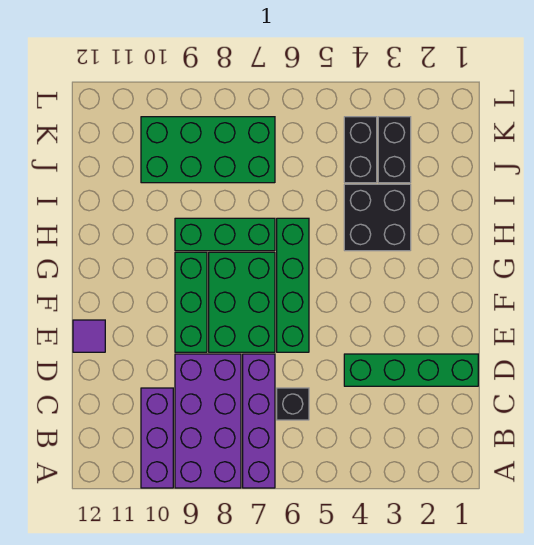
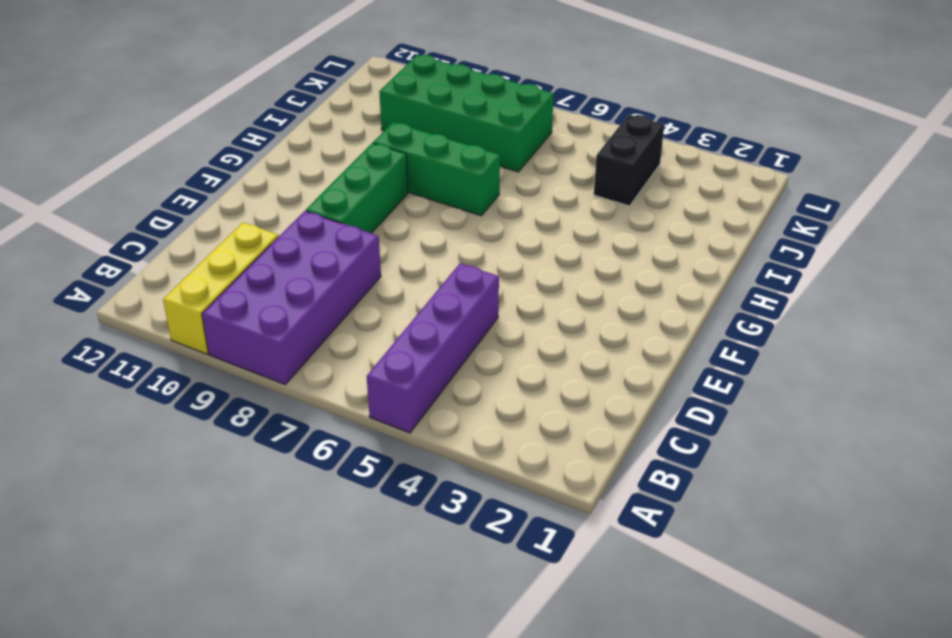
purple 1x4 brick [367,263,499,433] -> purple 1x4 brick moved to [243,354,275,488]
yellow 1x3 brick [163,223,279,354] -> purple 1x3 brick [141,388,173,488]
none -> black 1x1 brick [277,388,309,420]
none -> green 1x4 brick [344,354,478,386]
none -> green 1x4 brick [277,218,309,352]

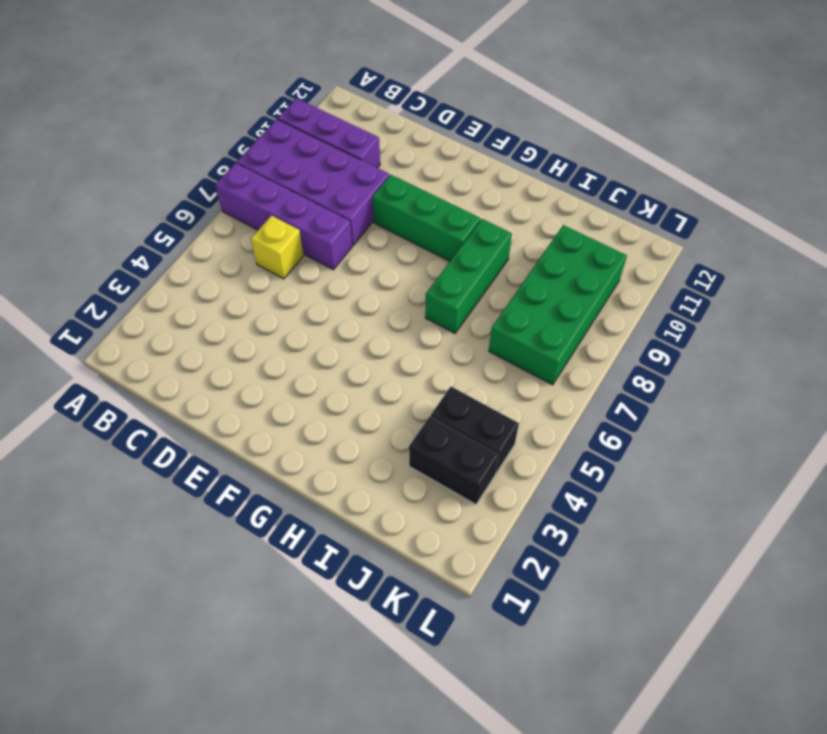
yellow 1x1 brick [251,216,304,279] -> black 1x1 brick [277,388,309,420]
none -> green 1x4 brick [344,354,478,386]
none -> green 1x4 brick [277,218,309,352]
none -> green 2x3 brick [209,252,275,352]

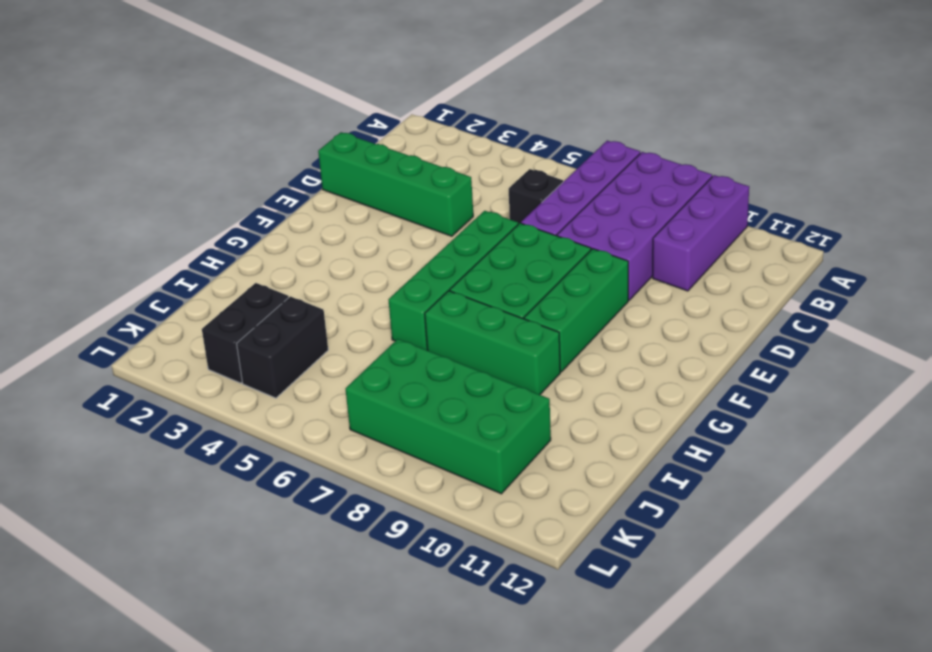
none -> purple 1x1 tile [73,320,105,352]
none -> black 2x2 brick [344,184,411,251]

